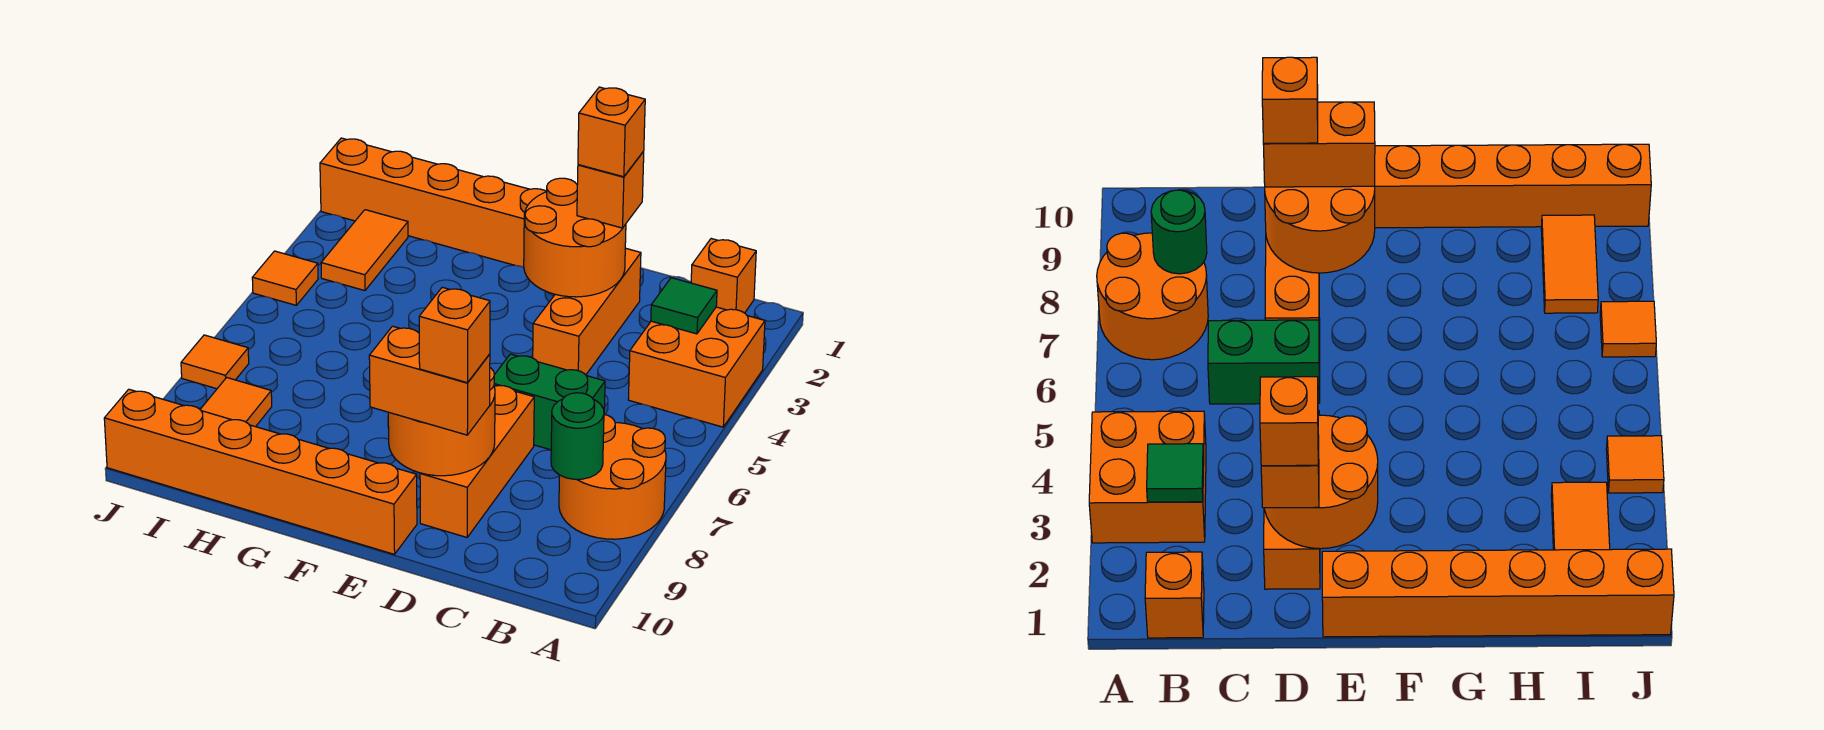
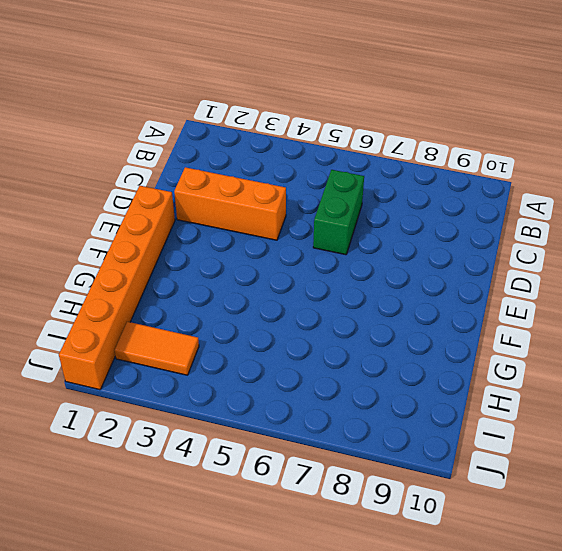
none -> orange 2x2 brick [628,307,765,427]
none -> orange 2x2 round brick [559,414,666,539]
none -> orange 1x1 brick [691,239,756,313]

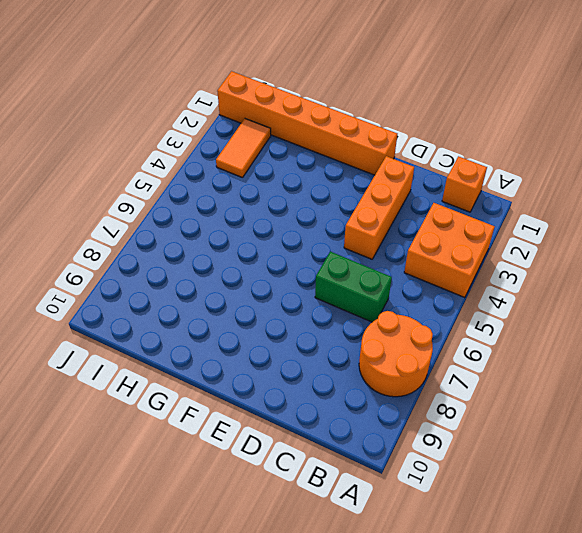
none -> orange 1x3 brick [420,385,534,537]
none -> orange 1x6 brick [104,389,417,554]
none -> orange 1x2 tile [200,378,272,427]

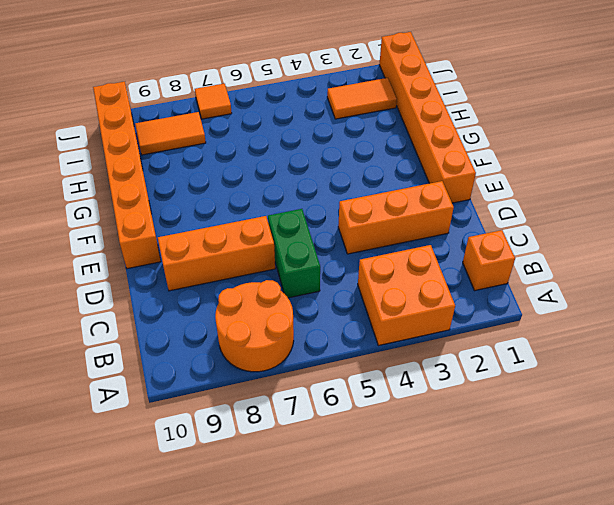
none -> orange 1x1 tile [252,251,318,305]
none -> green 1x1 tile [651,278,717,334]
none -> green 1x1 round brick [551,393,604,479]

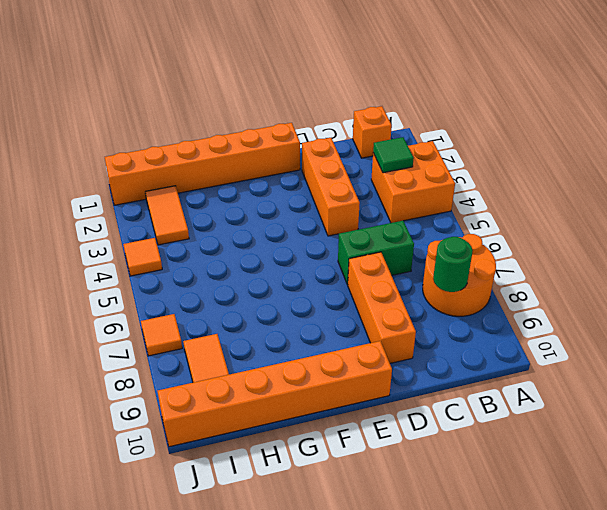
none -> orange 2x2 round brick [524,178,626,297]
none -> orange 2x2 round brick [388,368,495,476]
none -> orange 1x1 brick [577,151,644,228]

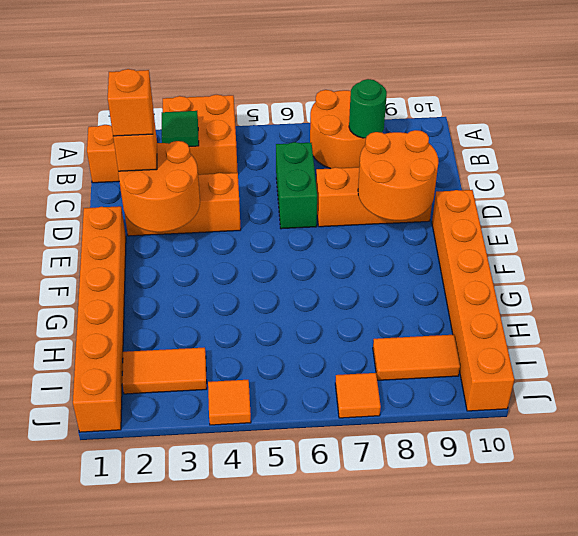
none -> orange 1x2 brick [369,326,490,435]
none -> orange 1x1 brick [419,287,490,383]

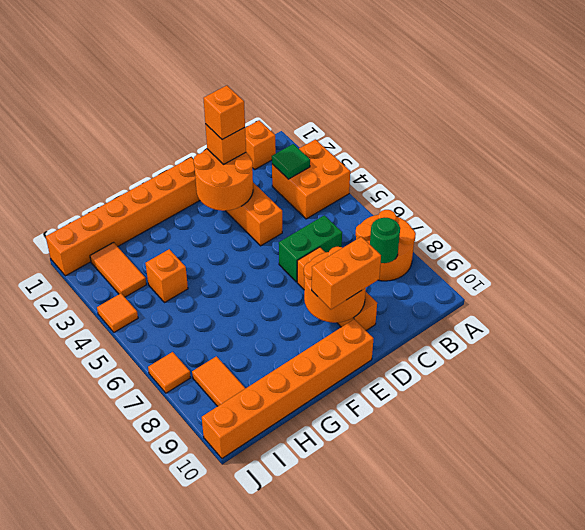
orange 1x1 brick [145,249,188,303] -> orange 1x1 brick moved to [419,287,490,383]

